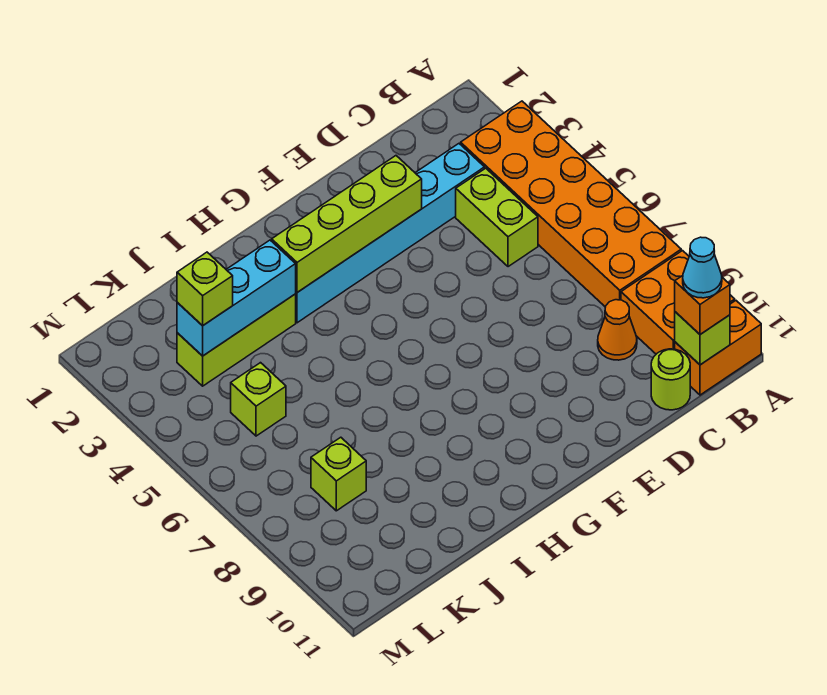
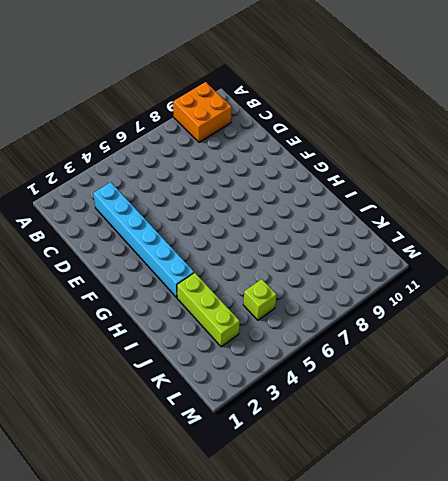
none -> orange 2x6 brick [461,101,681,307]
none -> orange 1x2 brick [675,301,761,395]
none -> lime 1x2 brick [456,168,538,267]

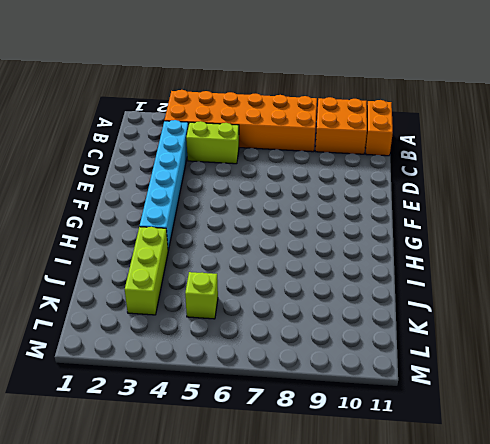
none -> orange 1x1 cone [598,300,637,360]
none -> lime 1x1 round brick [651,349,690,410]
none -> lime 1x1 brick [311,437,366,511]

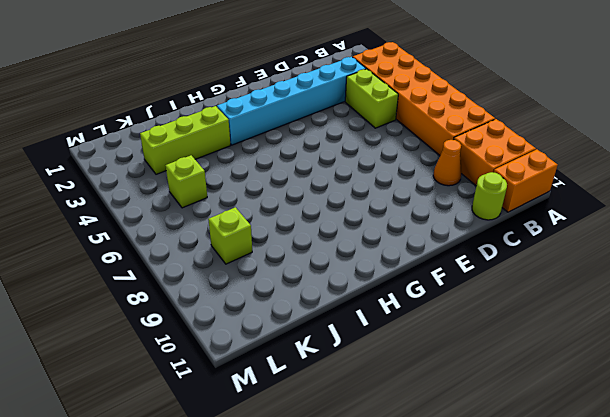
none -> lime 1x1 brick [675,312,730,365]
none -> lime 1x4 brick [272,156,422,292]
none -> cyan 1x3 brick [177,240,296,356]

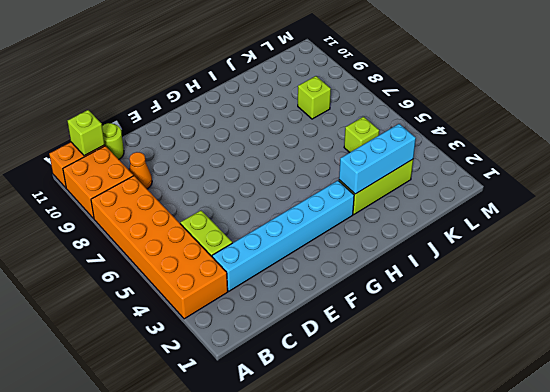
none -> lime 1x4 brick [272,156,422,292]
none -> orange 1x1 brick [675,276,730,334]
none -> lime 1x1 brick [177,252,233,326]

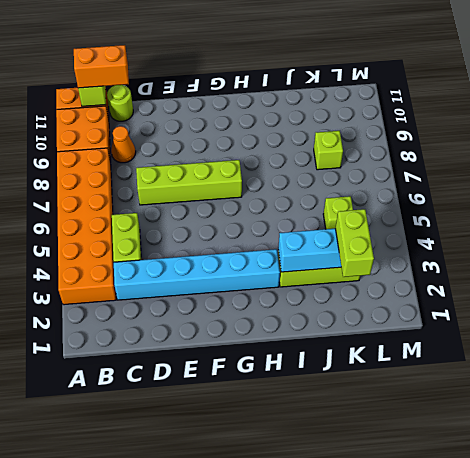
orange 1x2 brick [74,45,129,88] -> orange 1x1 brick [675,276,730,334]
lime 1x4 brick [136,160,242,205] -> lime 1x4 brick moved to [272,156,422,292]
lime 1x2 brick [335,209,374,277] -> lime 1x1 brick [177,252,233,326]
none -> cyan 1x1 cone [683,237,722,298]

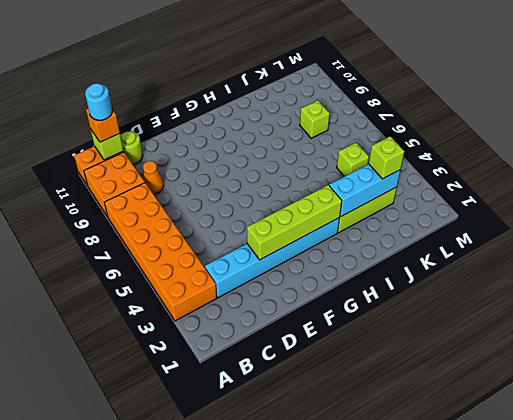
cyan 1x1 round brick [85,83,112,120] -> cyan 1x1 cone [683,237,722,298]
none -> lime 1x2 brick [456,168,538,267]

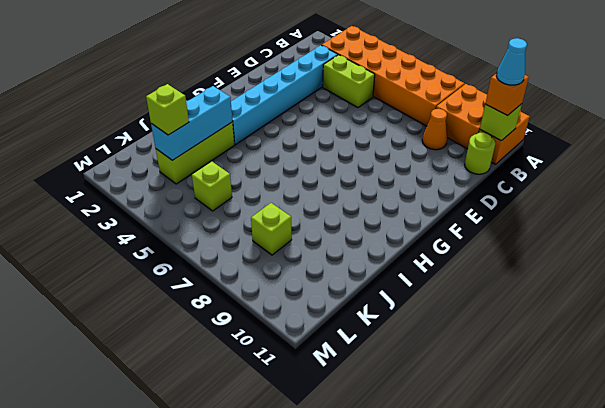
none -> lime 1x4 brick [272,156,422,292]

